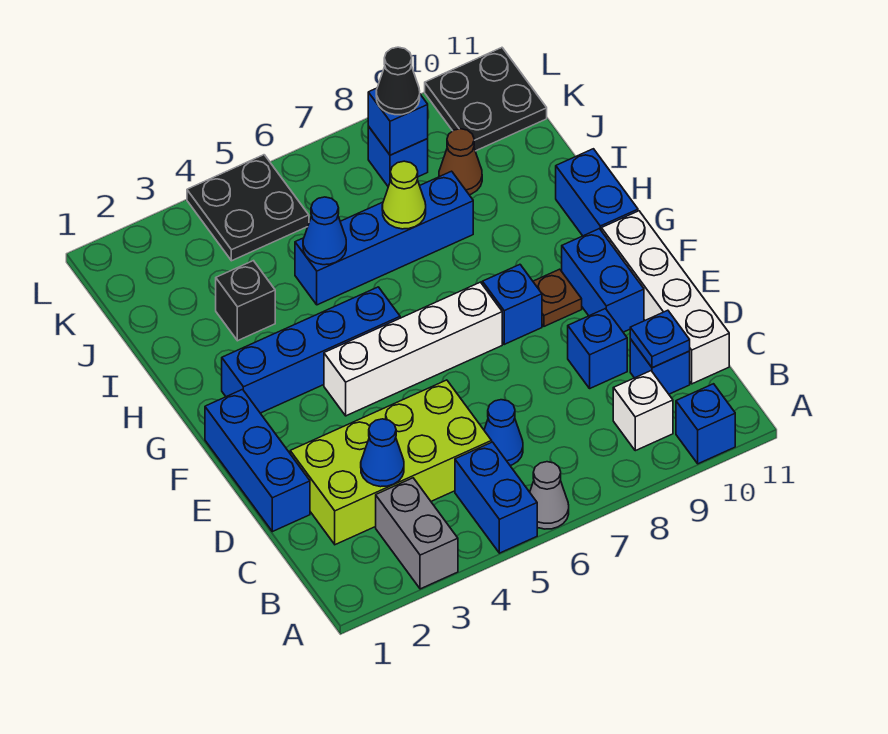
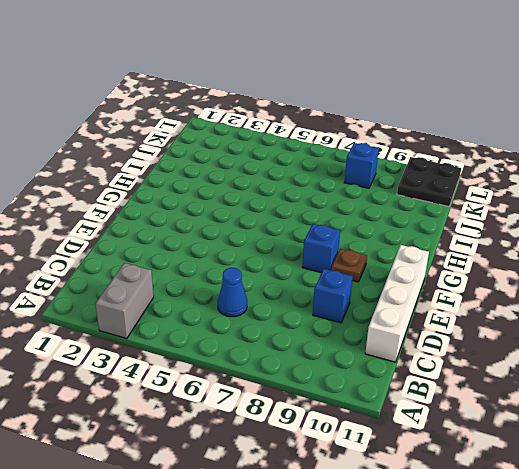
none -> blue 1x2 brick [455,442,537,553]
none -> grey 1x1 cone [530,462,569,529]
none -> blue 1x1 brick [676,384,735,464]

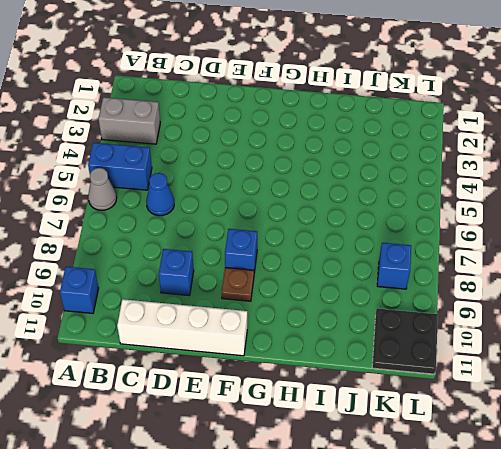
none -> white 1x1 brick [613,371,673,451]
none -> lime 2x4 brick [290,380,492,545]
none -> blue 1x1 brick [630,339,690,394]

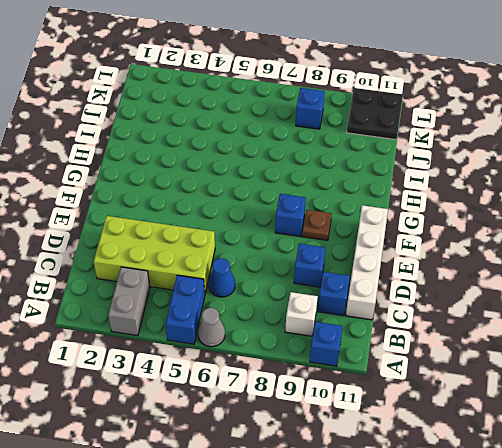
none -> blue 1x3 brick [205,390,310,532]
none -> blue 1x2 brick [562,229,644,332]
none -> white 1x4 brick [324,282,502,416]

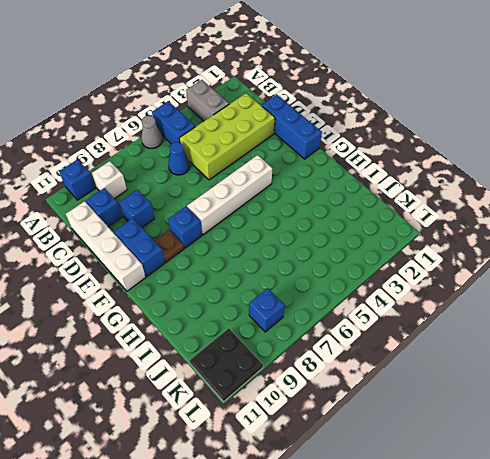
none -> blue 1x4 brick [222,287,400,413]
none -> blue 1x2 brick [556,149,638,236]
none -> black 1x1 brick [216,261,275,341]

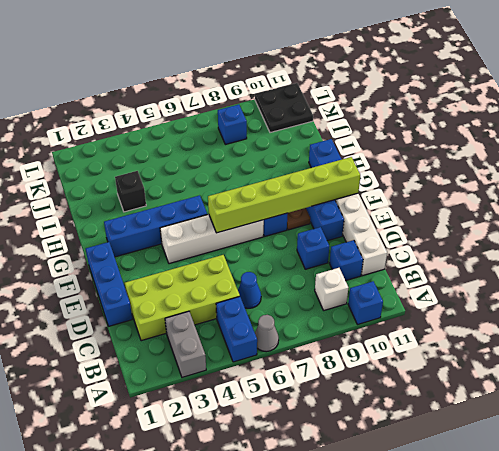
lime 1x6 brick [208,157,360,233] -> none
none -> blue 1x4 brick [295,171,473,305]
none -> brown 1x1 cone [439,129,482,195]
none -> black 2x2 plate [187,155,309,261]

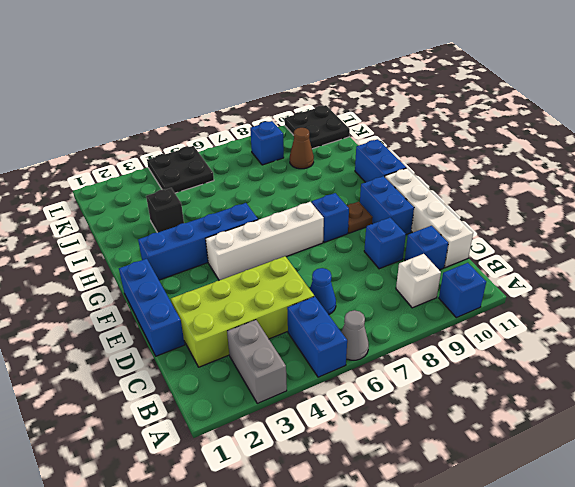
none -> blue 1x4 brick [295,171,473,305]
none -> blue 1x1 cone [361,419,404,487]
none -> blue 1x1 plate [630,310,690,368]

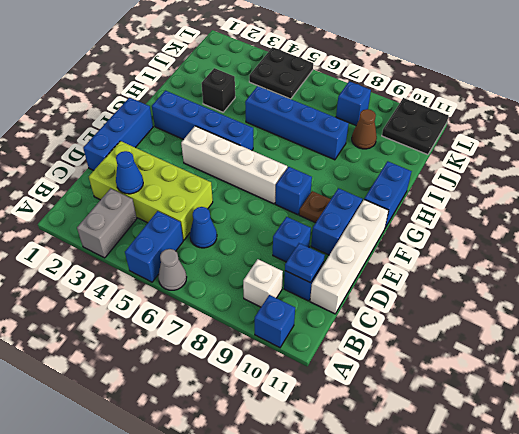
none -> blue 1x1 cone [303,197,346,265]
none -> lime 1x1 cone [382,161,426,229]
none -> blue 1x1 brick [368,88,428,155]

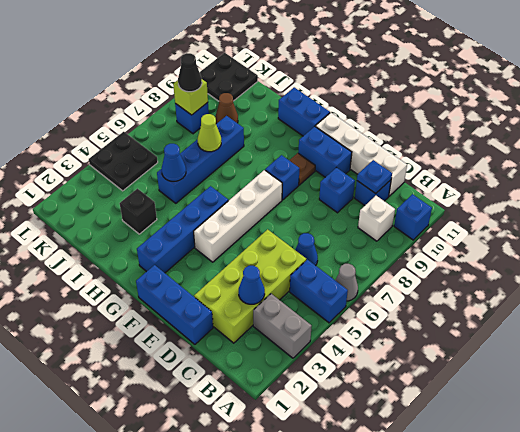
lime 1x1 brick [173,79,208,115] -> blue 1x1 brick [368,88,428,155]

